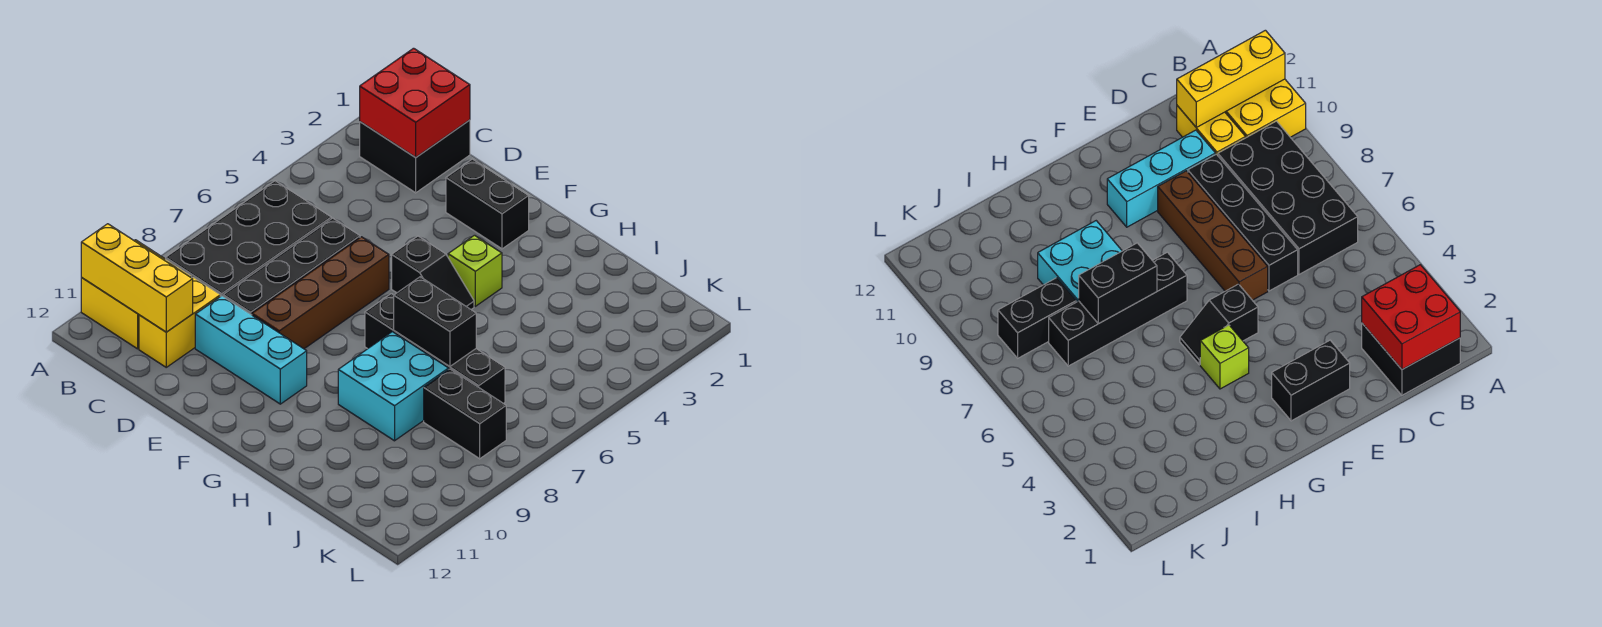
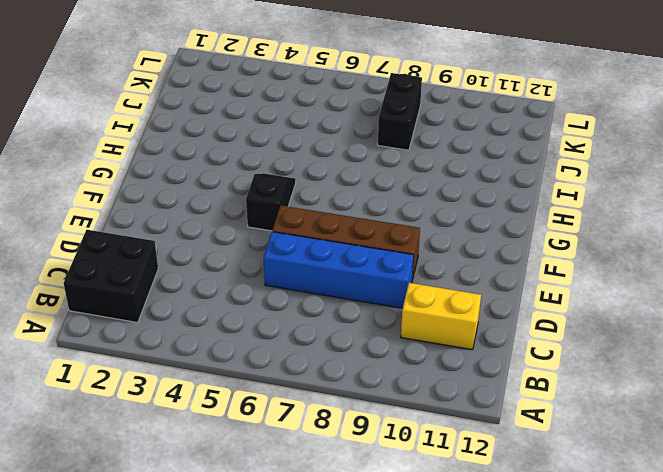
blue 1x4 brick [264,232,414,308] -> black 1x4 brick [223,218,360,315]
none -> yellow 2x2 brick [81,240,192,349]
none -> black 2x4 brick [166,181,331,296]
none -> cyan 1x3 brick [195,296,307,404]

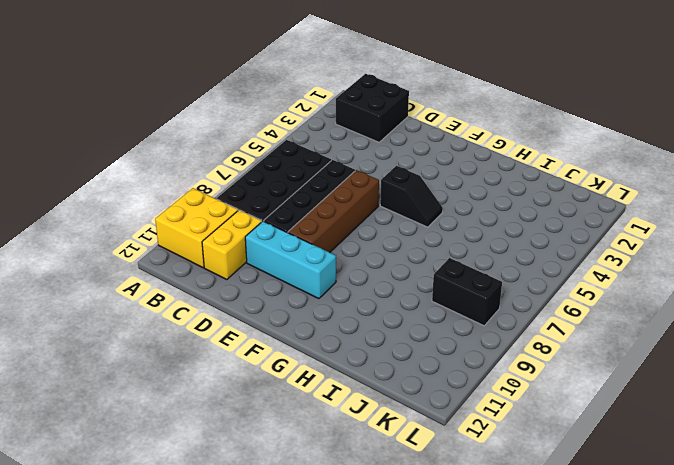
none -> black 1x2 brick [446,159,529,249]
none -> lime 1x1 brick [448,235,502,306]
none -> black 1x4 brick [365,294,505,403]

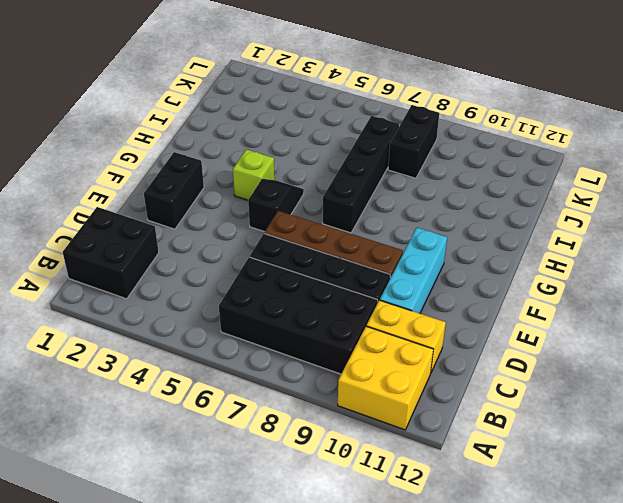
none -> cyan 2x2 brick [338,332,449,441]
none -> yellow 1x3 brick [81,224,193,332]
none -> red 2x2 brick [360,48,470,157]

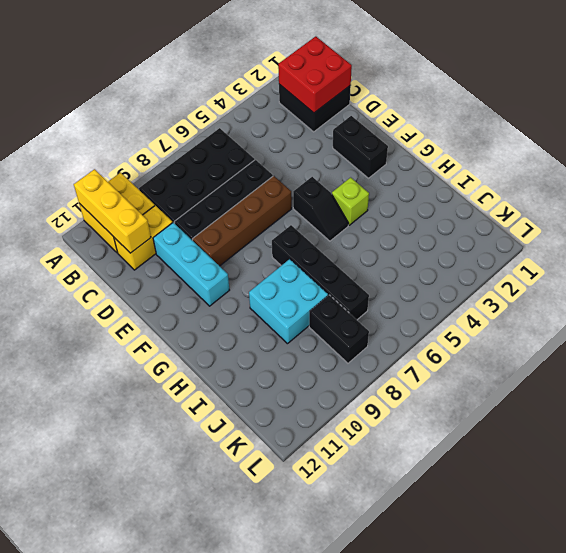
none -> black 1x2 brick [394,277,476,367]

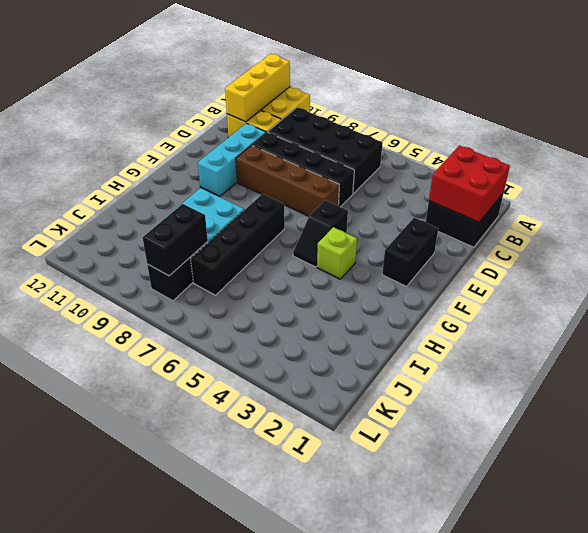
black 1x2 brick [143,204,208,276] -> black 1x2 brick moved to [394,277,476,367]

